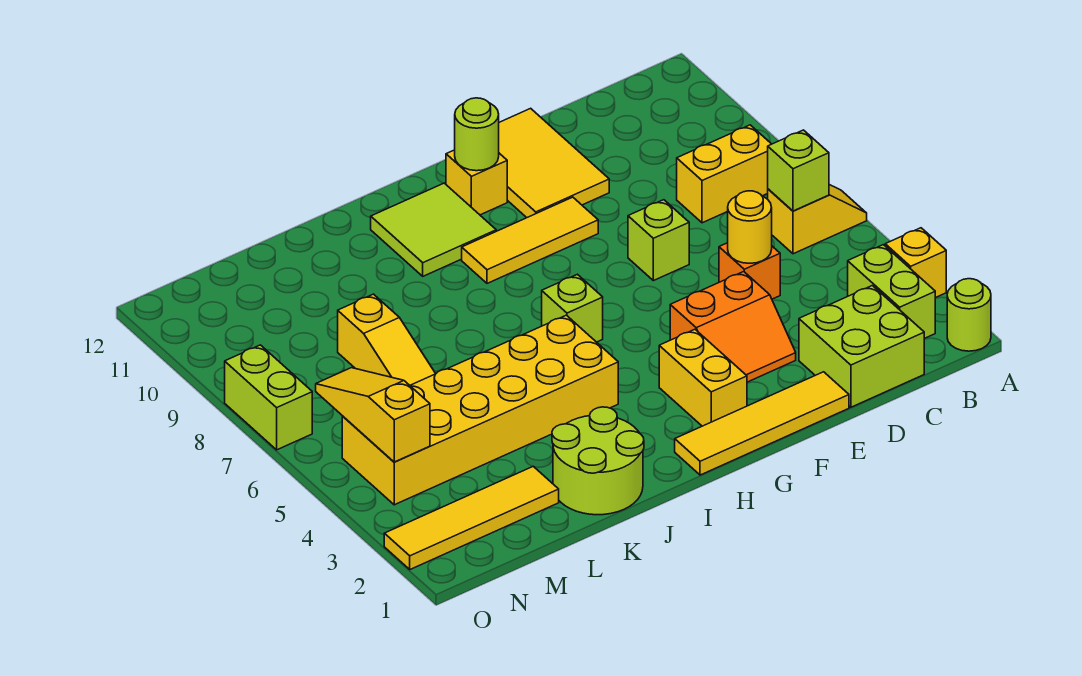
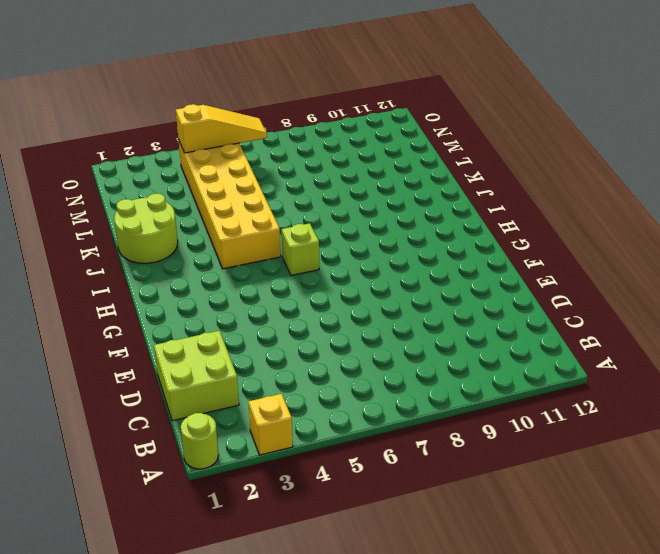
none -> yellow 1x2 slope [768,185,867,254]
none -> lime 1x2 brick [848,245,935,339]
none -> yellow 1x2 brick [677,125,771,223]

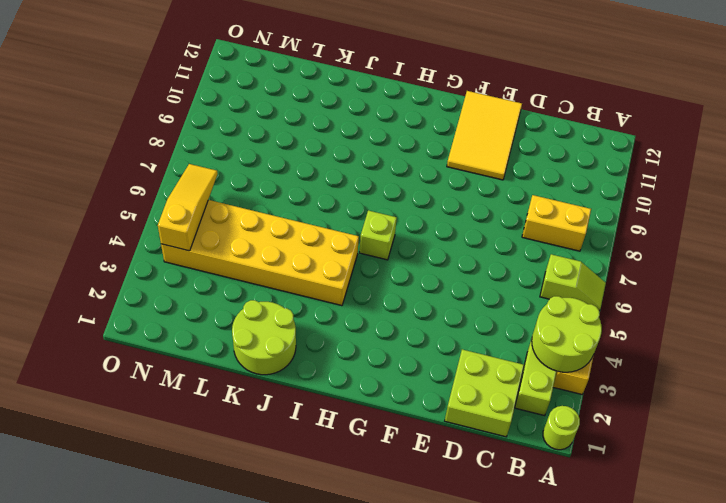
lime 2x2 round brick [532,296,602,372] -> none
lime 1x2 slope [540,254,606,311] -> yellow 1x2 slope [768,185,867,254]
none -> orange 1x1 brick [719,243,780,299]
none -> yellow 1x4 tile [675,372,849,475]
none -> orange 2x2 slope [670,272,796,382]

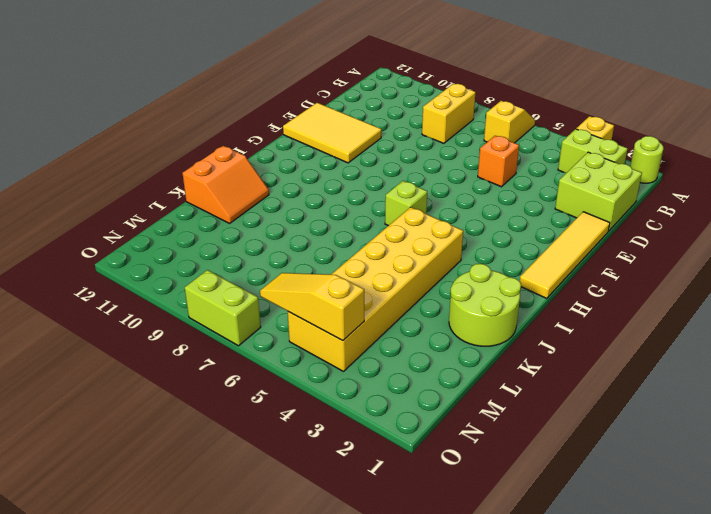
orange 2x2 slope [182,146,269,223] -> orange 2x2 slope moved to [670,272,796,382]
none -> lime 1x1 brick [628,200,689,281]
none -> yellow 1x3 tile [462,197,598,283]
none -> yellow 1x2 brick [659,329,747,426]

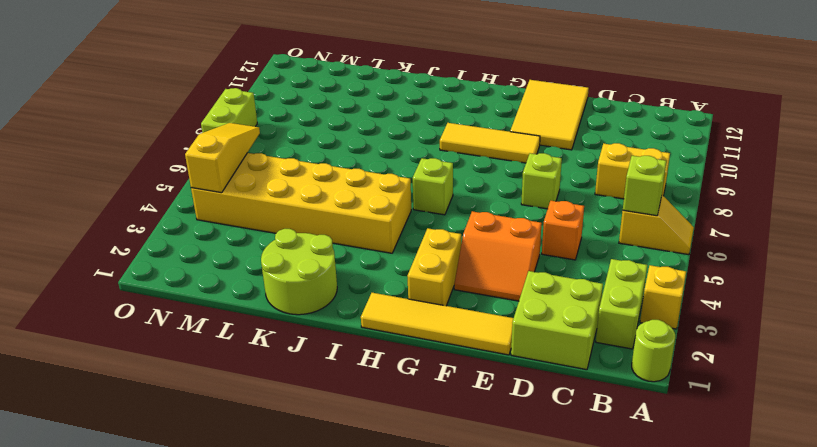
none -> yellow 1x1 brick [446,150,507,215]
none -> lime 2x2 tile [371,183,496,276]
none -> yellow 1x4 tile [384,466,559,569]

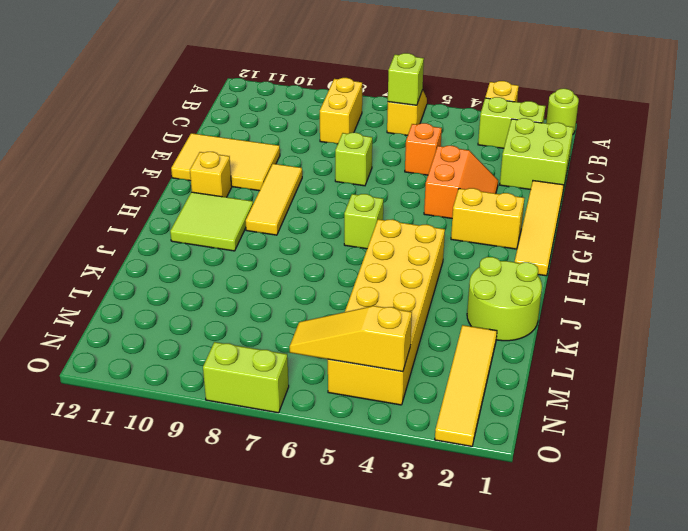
none -> yellow 1x3 slope [338,294,436,385]
none -> yellow 1x1 round brick [728,191,772,263]
none -> lime 1x1 round brick [455,98,499,171]

